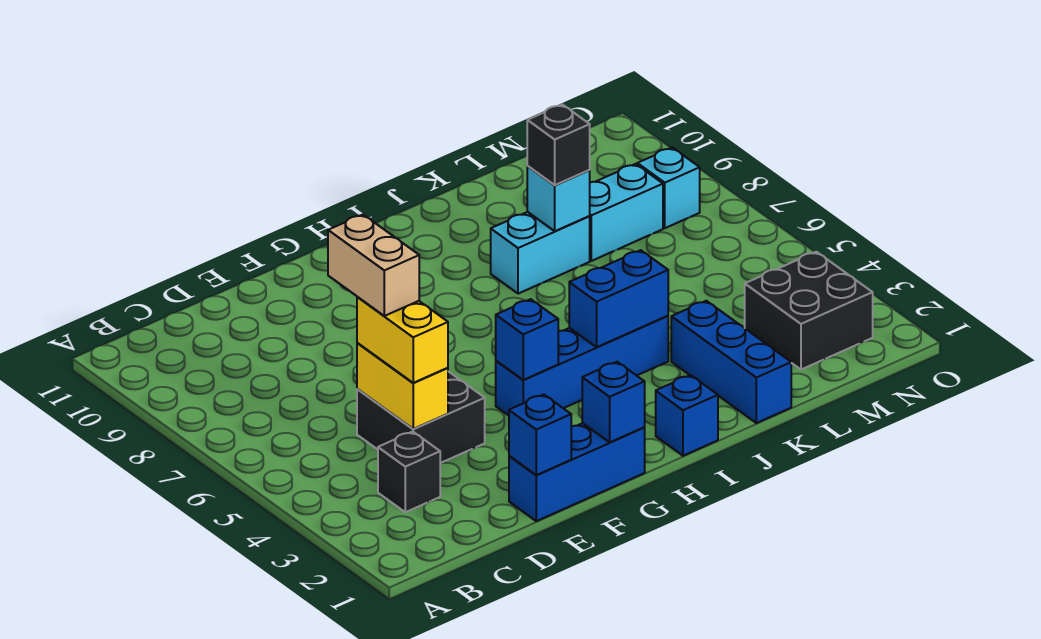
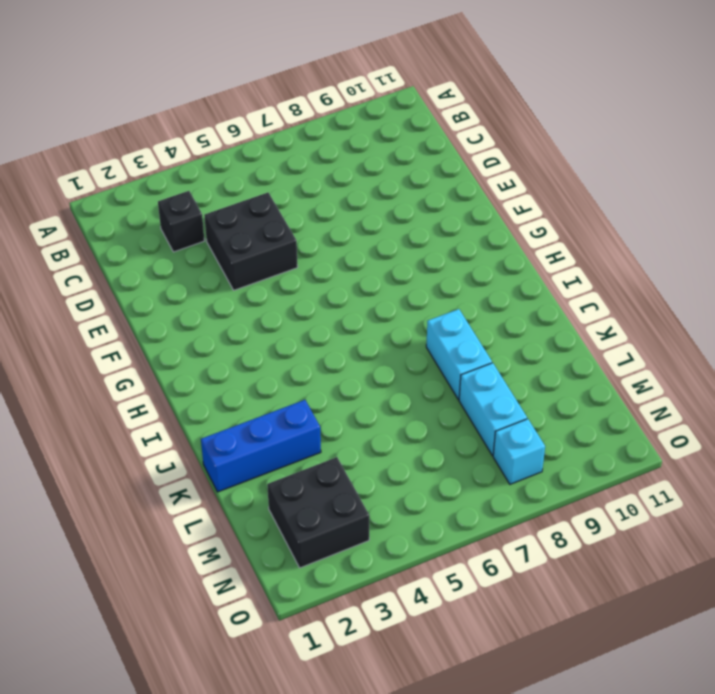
none -> blue 1x3 brick [509,423,645,521]
none -> blue 1x4 brick [496,316,668,416]
none -> blue 1x1 brick [656,375,718,456]

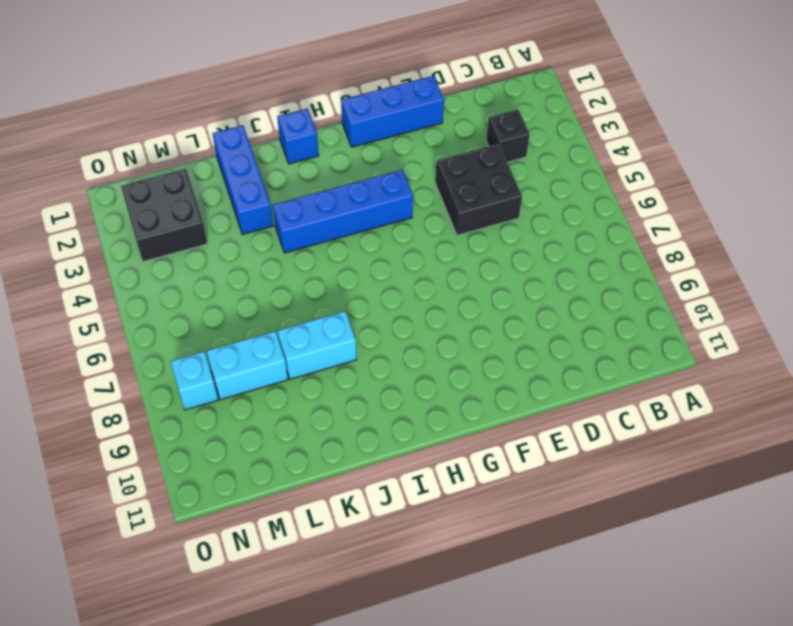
none -> yellow 1x2 brick [357,343,448,429]
none -> blue 1x1 brick [509,394,571,475]
none -> blue 1x1 brick [582,362,645,442]

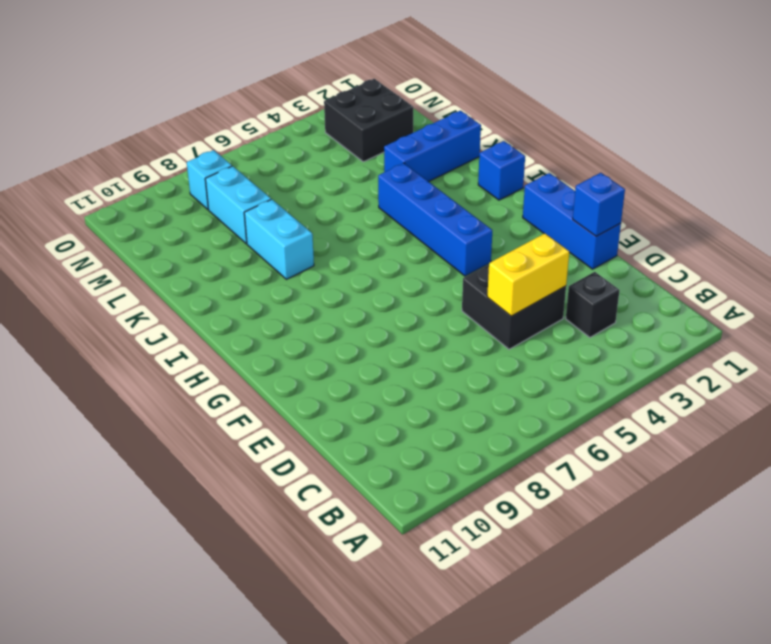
none -> blue 1x1 brick [582,362,645,442]
none -> blue 1x1 brick [496,299,558,380]
none -> blue 1x2 brick [569,250,668,347]

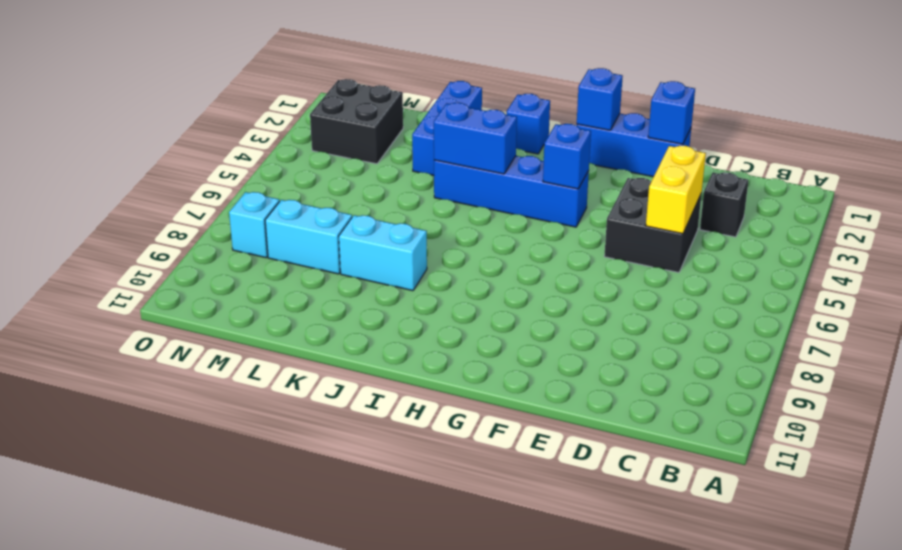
none -> cyan 1x1 brick [527,166,590,231]
none -> yellow 1x2 brick [357,297,448,383]
none -> black 1x1 brick [527,104,590,185]

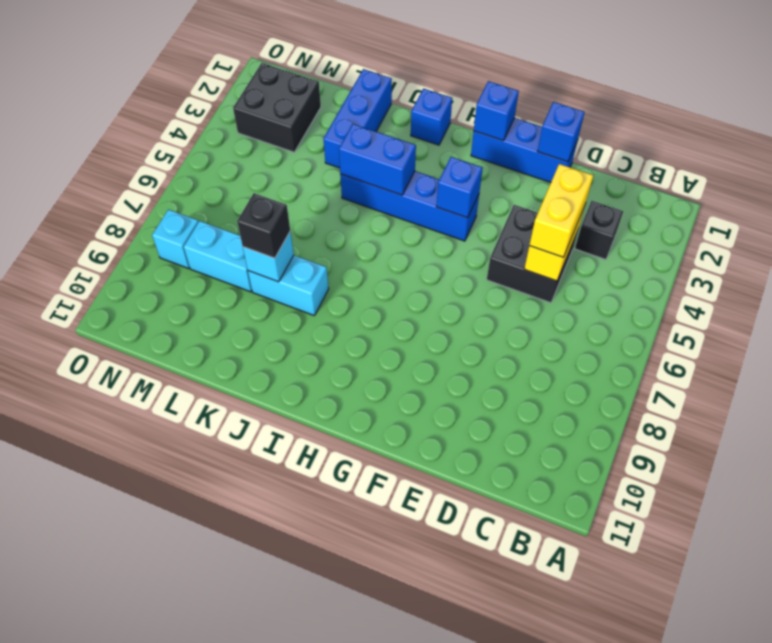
none -> tan 1x2 brick [328,215,419,316]

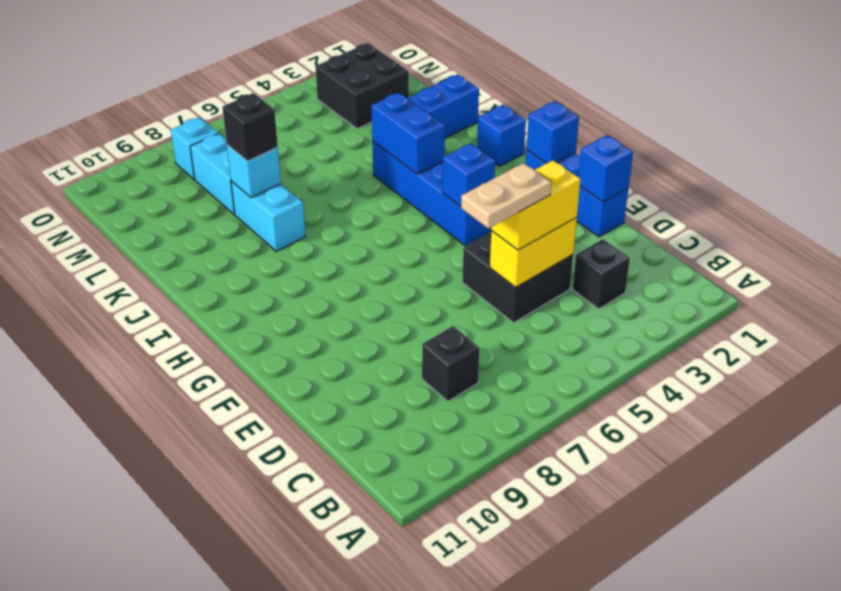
black 1x1 brick [422,326,480,401] -> none
tan 1x2 plate [461,163,551,228] -> tan 1x2 brick [328,215,419,316]

